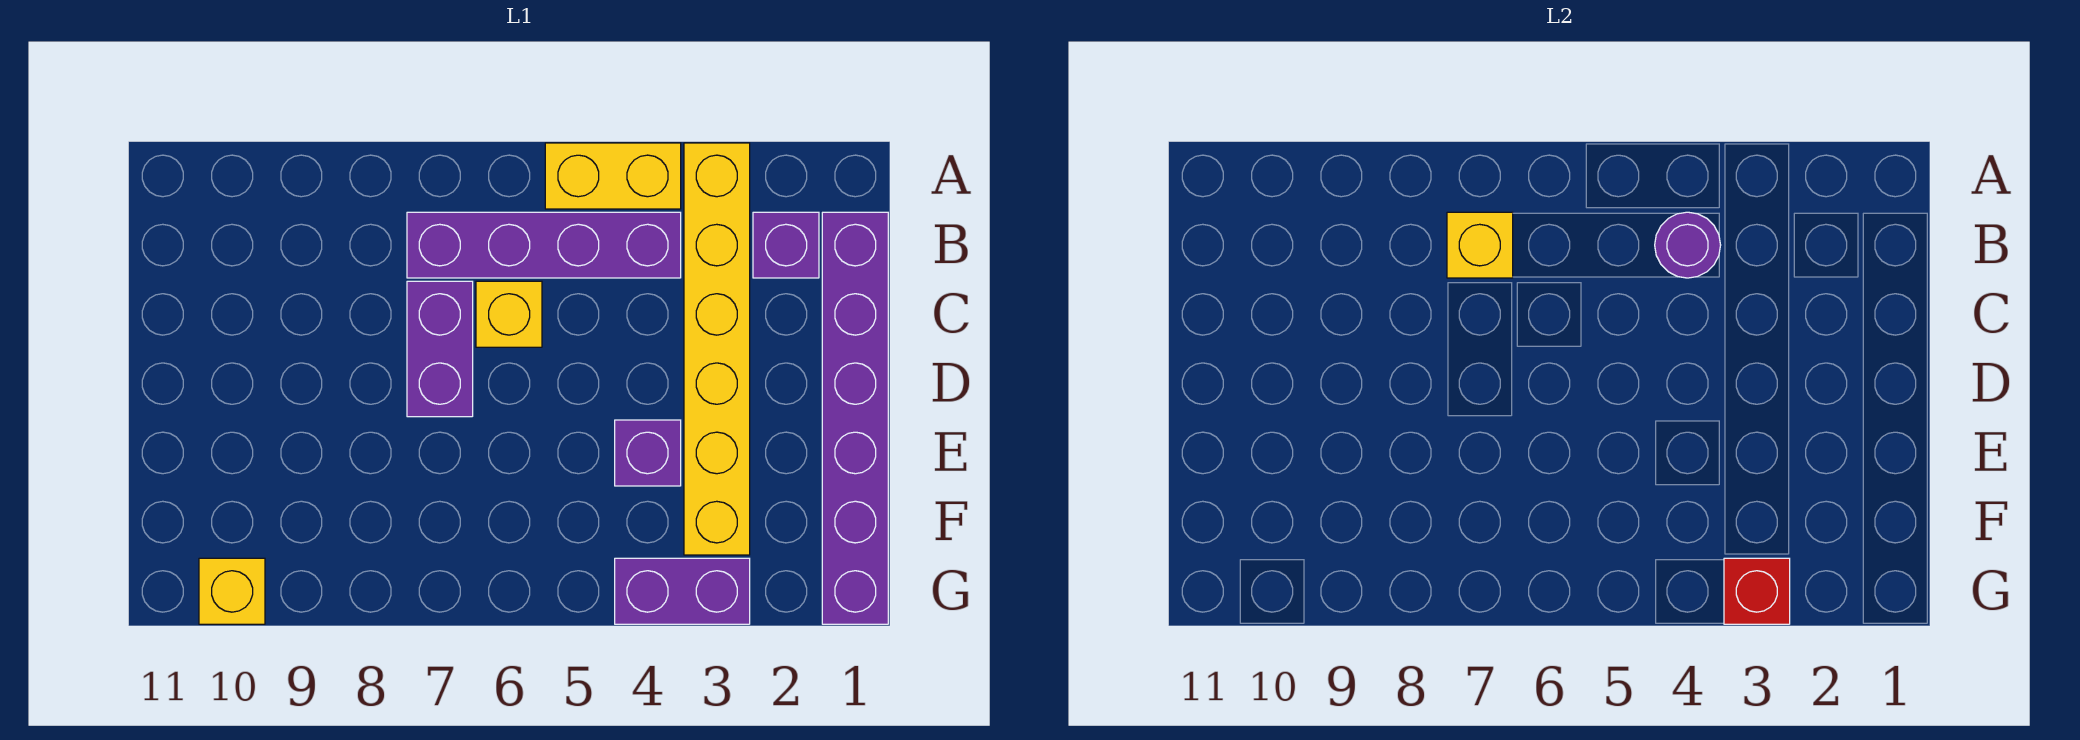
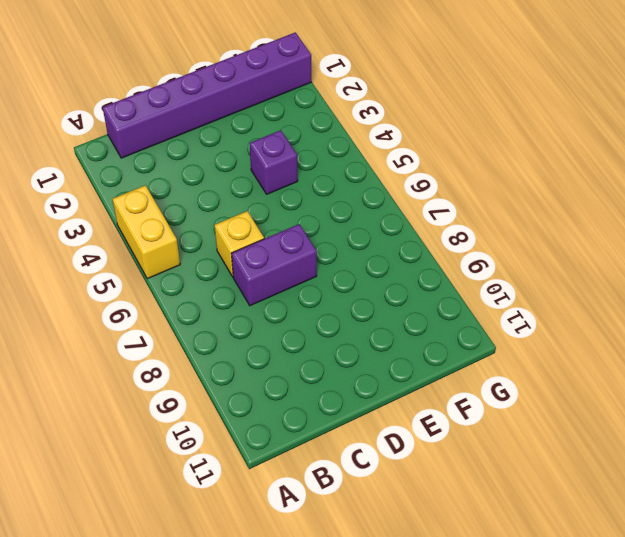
none -> yellow 1x6 brick [684,143,750,555]
none -> purple 1x1 brick [753,212,819,278]
none -> purple 1x4 brick [407,212,681,278]

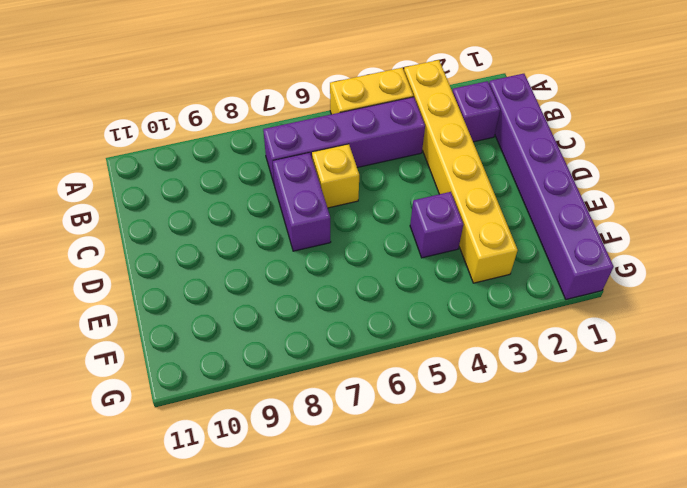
none -> purple 1x2 brick [615,558,750,624]
none -> yellow 1x1 brick [199,558,265,624]
none -> purple 1x1 round brick [1655,212,1721,278]

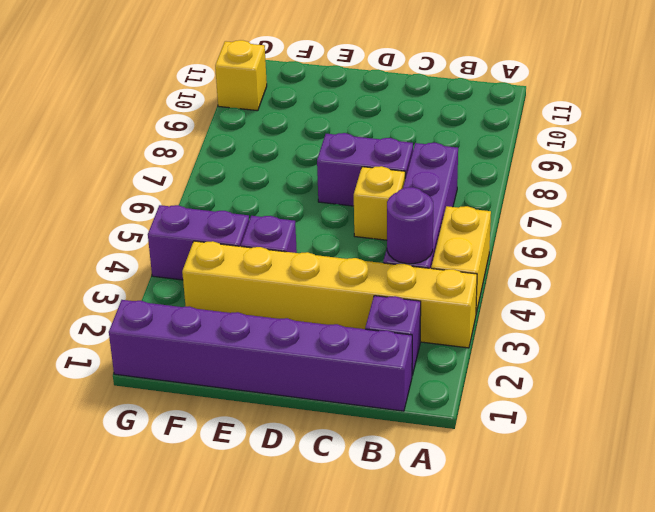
purple 1x2 brick [148,205,249,280] -> purple 1x2 brick turned to [615,558,750,624]
none -> yellow 1x1 brick [1447,212,1513,278]
none -> red 1x1 brick [1724,558,1790,624]

